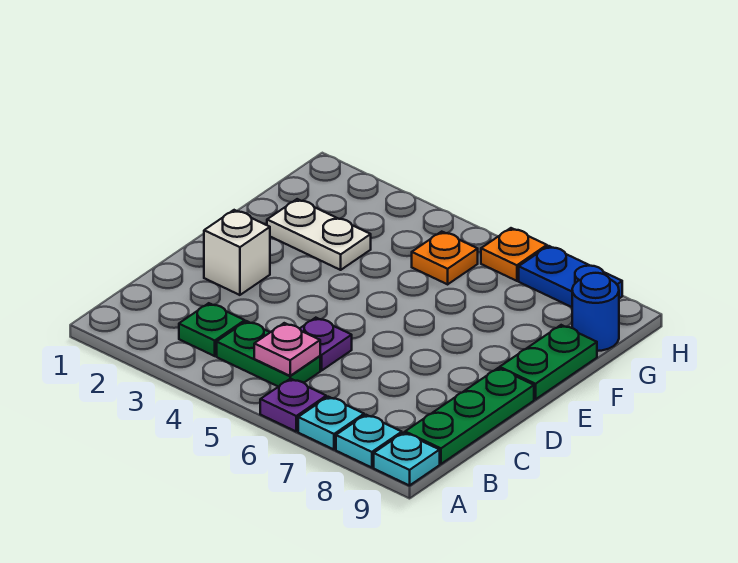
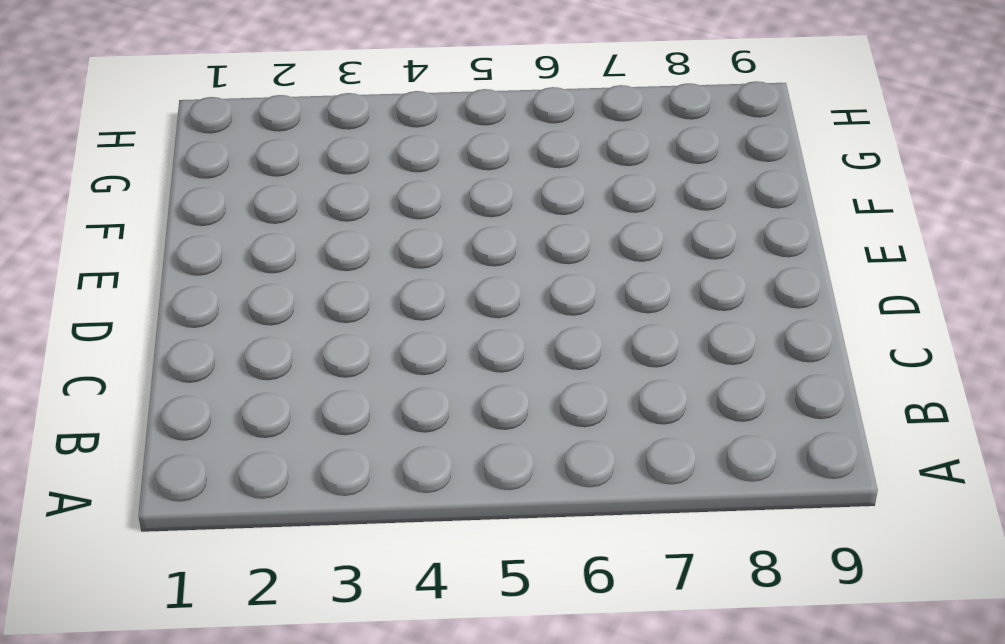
none -> purple 1x1 plate [260,379,326,431]
none -> cyan 1x1 plate [298,397,364,449]
none -> cyan 1x1 plate [336,415,402,468]

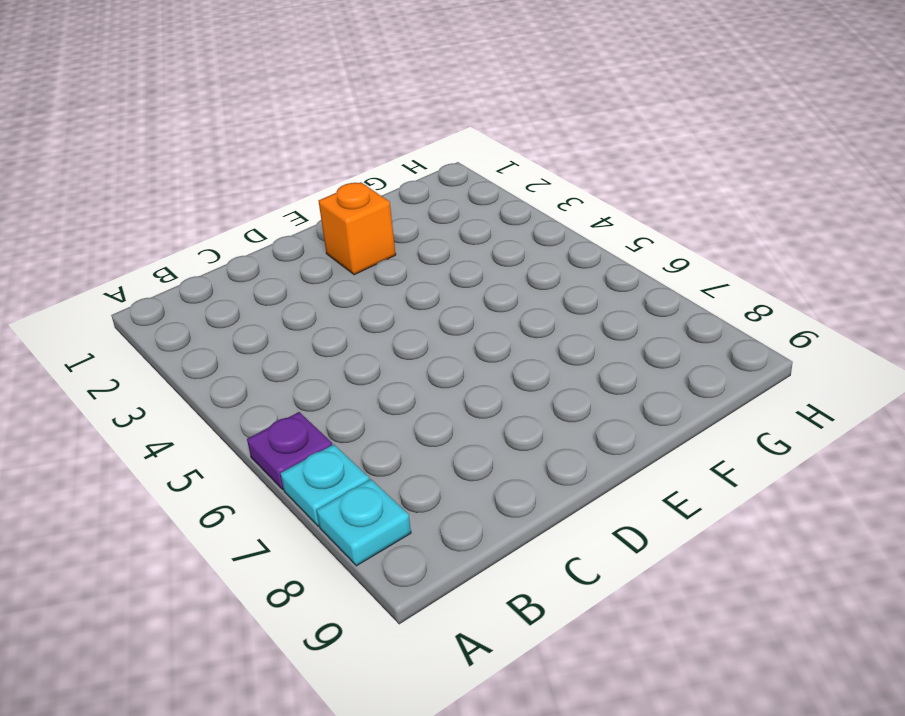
orange 1x1 brick [319,182,396,275] -> none
none -> cyan 1x1 plate [374,433,440,486]
none -> green 1x1 plate [179,303,245,356]
none -> green 1x2 plate [217,321,320,387]

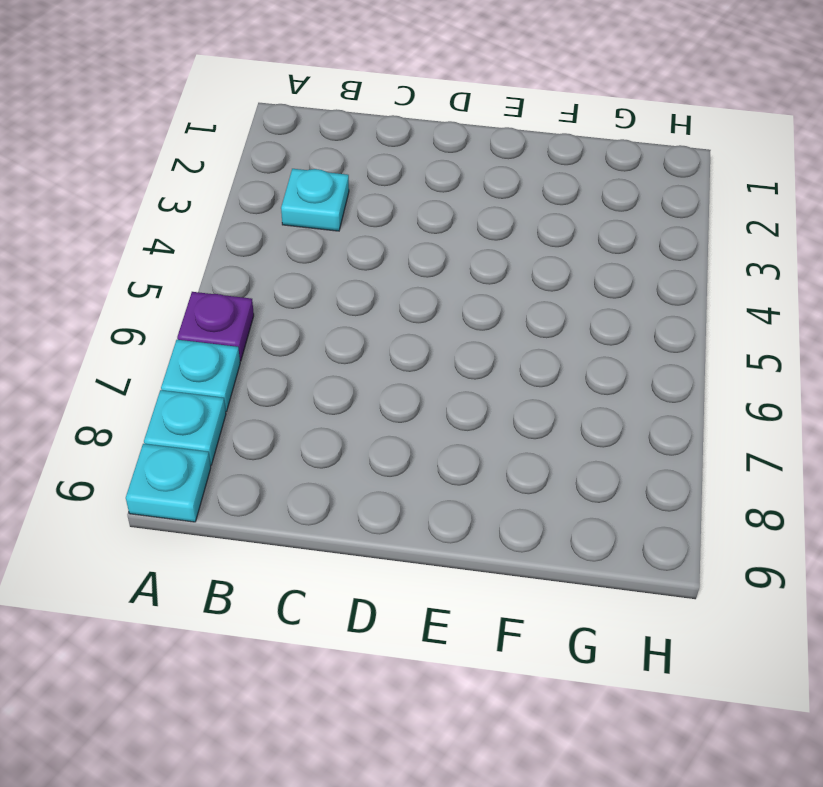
cyan 1x1 plate [281,169,349,231] -> green 1x1 plate [179,303,245,356]
none -> green 1x2 plate [217,321,320,387]
none -> green 1x3 plate [405,368,534,464]
none -> purple 1x1 plate [300,318,352,370]

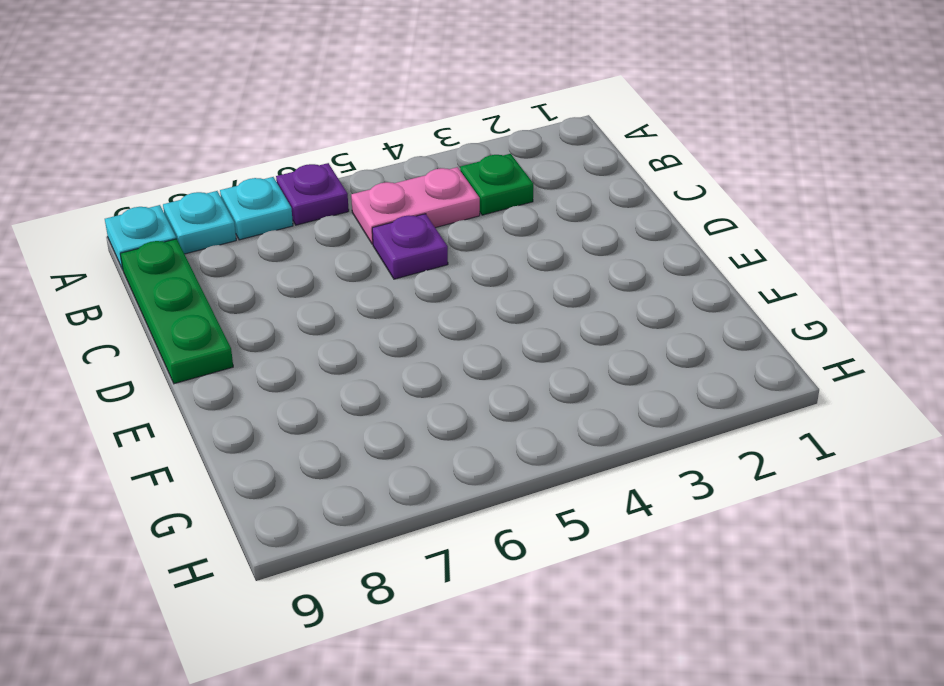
pink 1x2 plate [351,167,480,244] -> green 1x2 plate [217,321,320,387]
none -> white 1x1 brick [204,210,270,295]
none -> green 1x2 plate [500,325,597,399]
none -> white 1x2 plate [267,199,371,270]

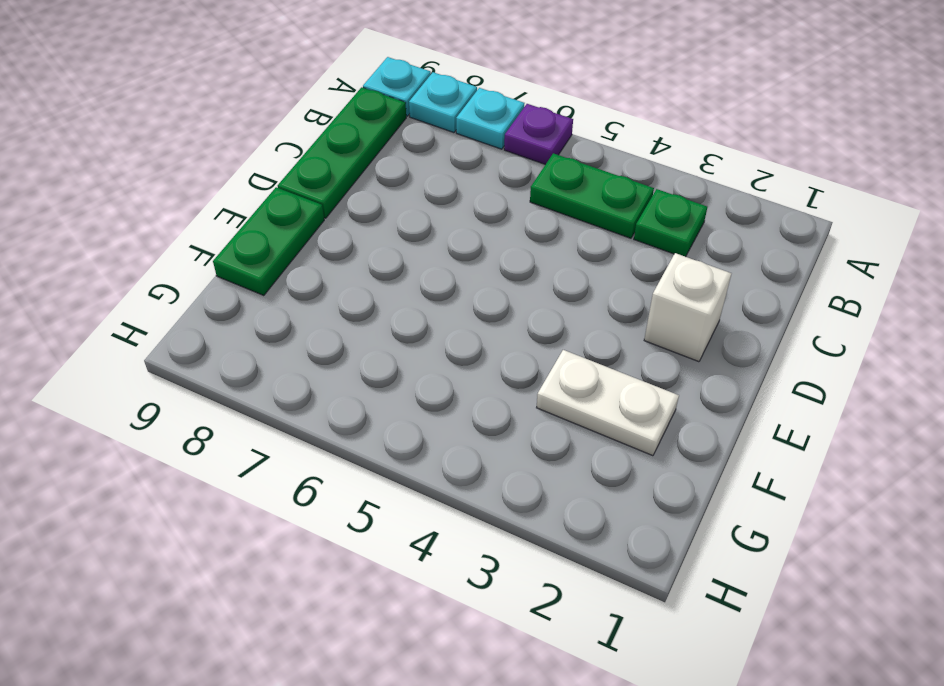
none -> purple 1x1 plate [300,318,352,370]
none -> orange 1x1 plate [412,232,478,284]
none -> blue 1x1 round brick [572,273,619,351]

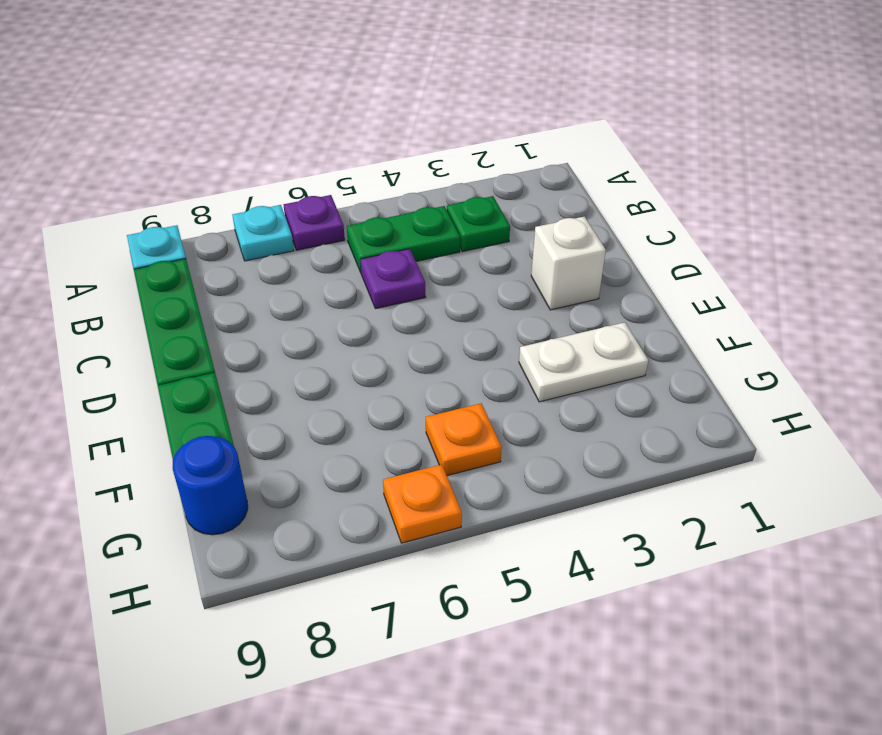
none -> cyan 1x1 plate [336,415,402,468]
none -> blue 1x2 plate [519,246,622,307]
none -> pink 1x1 plate [254,323,320,376]

